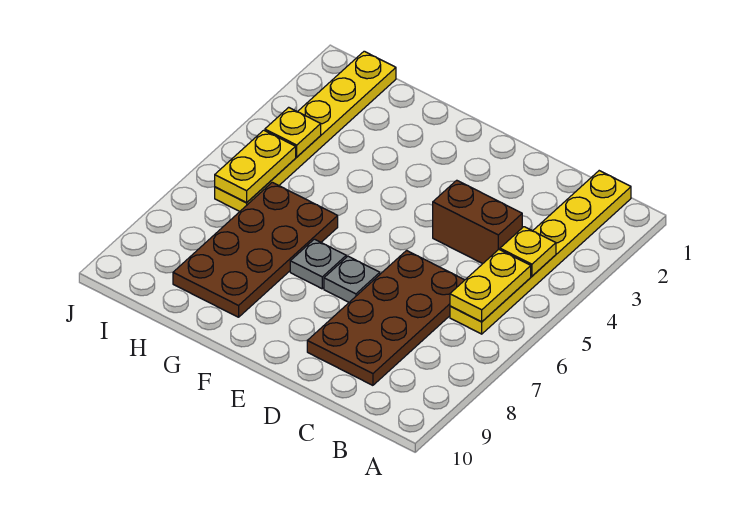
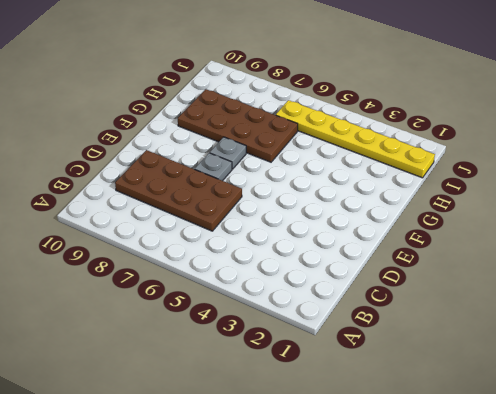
none -> yellow 1x6 plate [450,171,631,334]
none -> brown 1x2 brick [433,180,522,264]

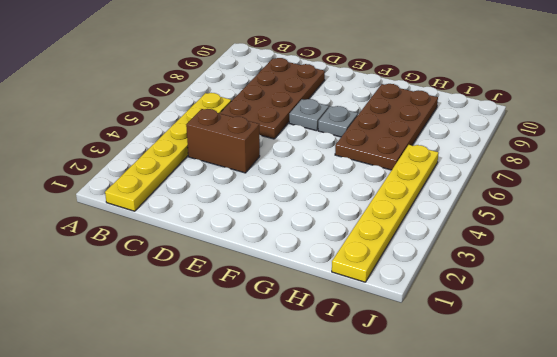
none -> yellow 1x1 plate [500,227,556,276]
none -> yellow 1x2 plate [450,250,531,322]

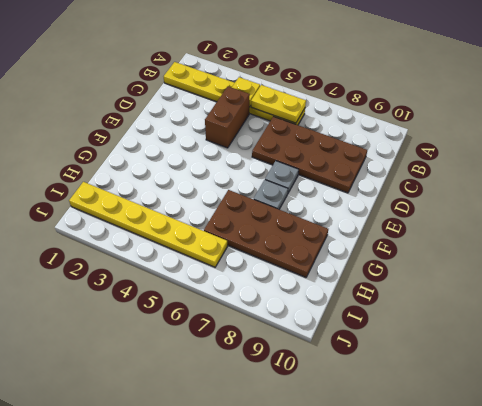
none -> yellow 1x1 plate [265,107,321,157]
none -> yellow 1x2 plate [215,130,296,203]

